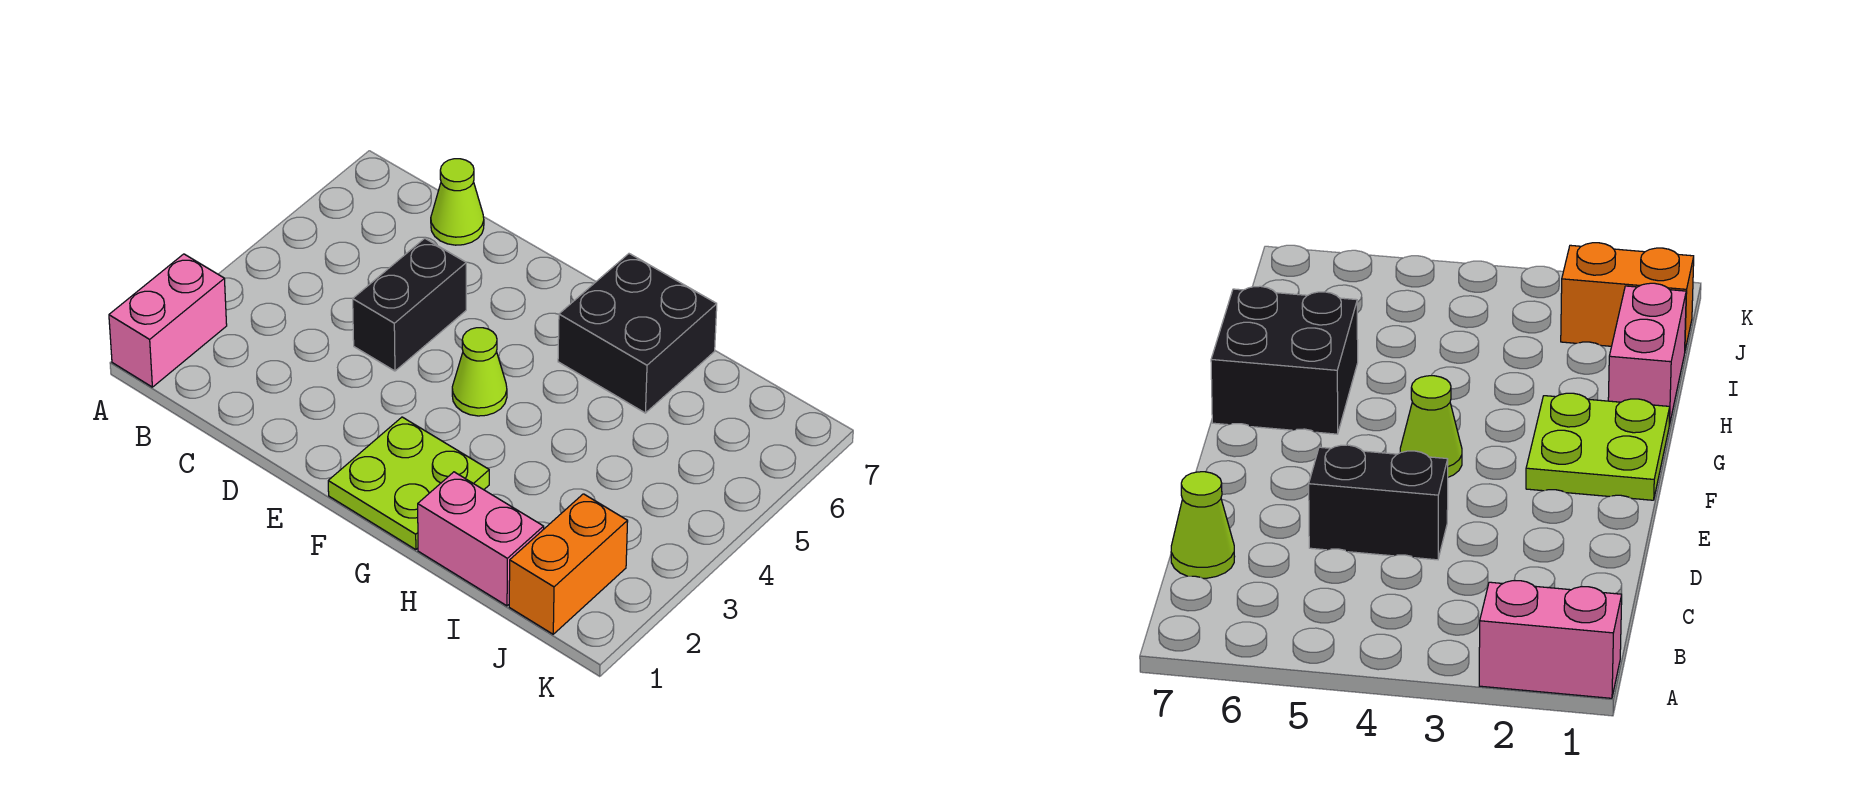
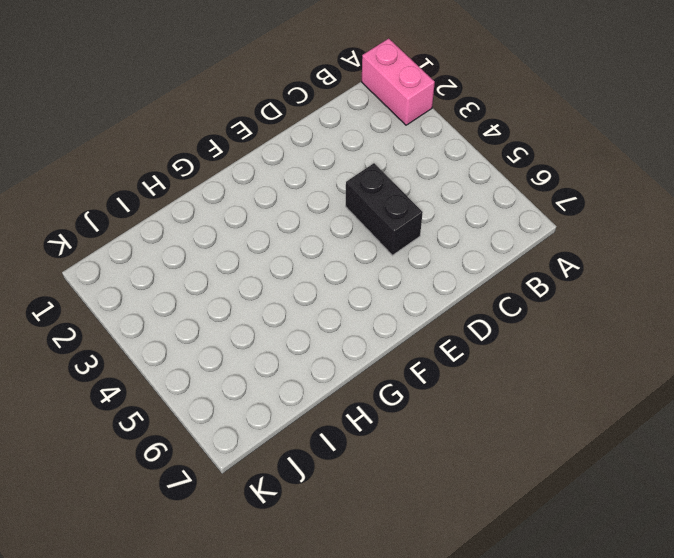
none -> lime 1x1 cone [431,159,484,245]
none -> lime 2x2 plate [328,417,489,550]

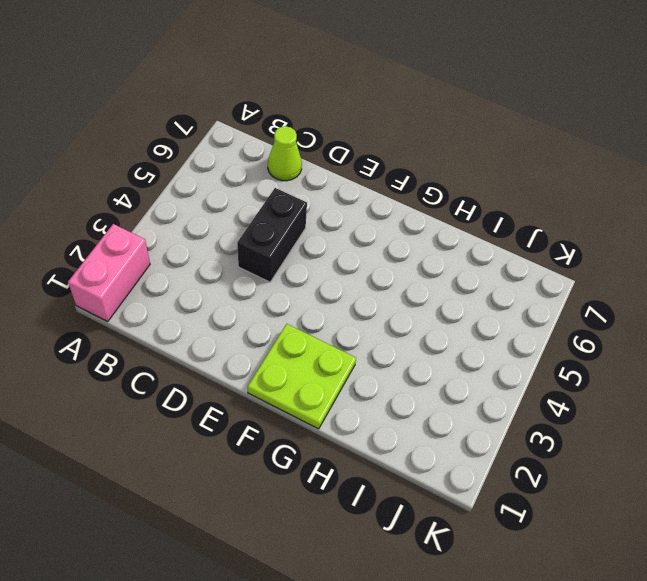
none -> lime 1x1 cone [452,328,507,416]
none -> black 2x2 brick [558,254,717,413]

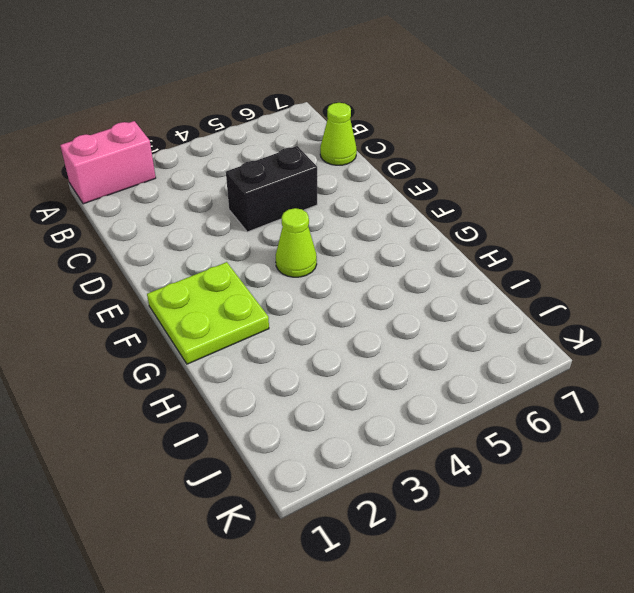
none -> black 2x2 brick [558,254,717,413]
none -> pink 1x2 brick [418,472,544,606]

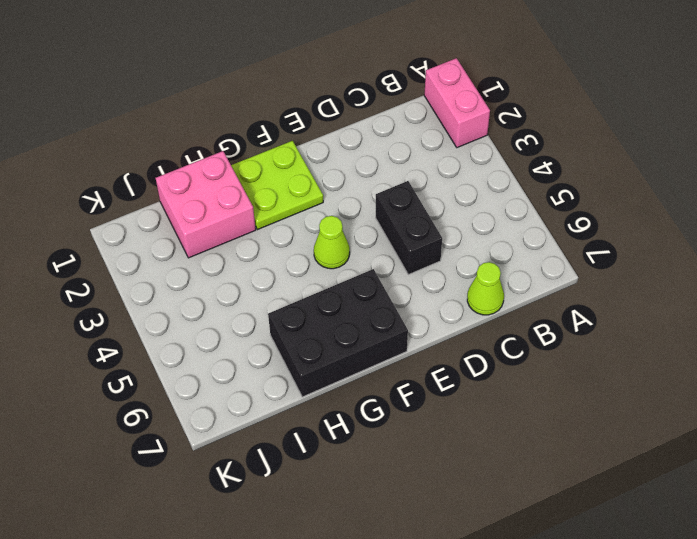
black 2x3 brick [268,269,408,397] -> black 2x2 brick [558,254,717,413]
pink 2x2 brick [156,151,256,258] -> pink 1x2 brick [418,472,544,606]
none -> orange 1x2 brick [509,494,628,634]

